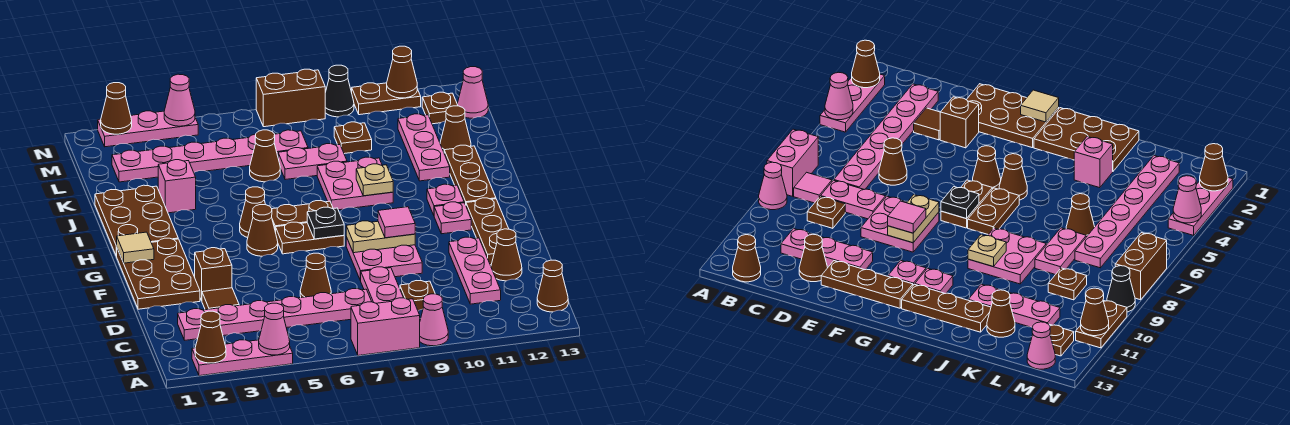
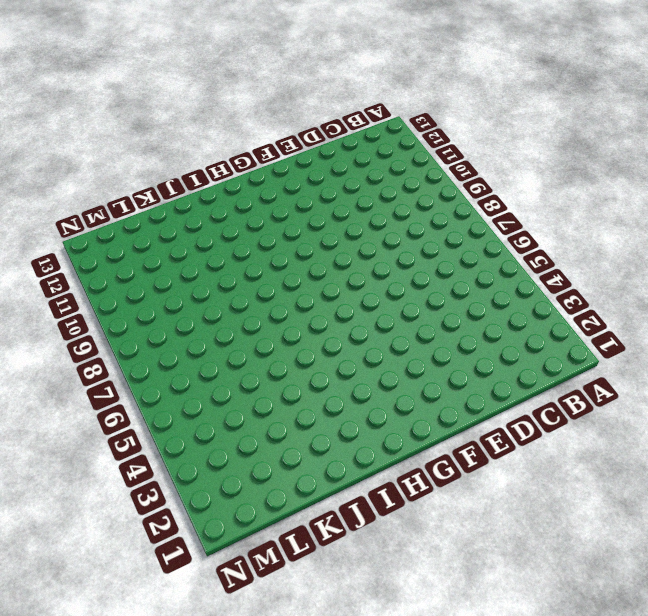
none -> pink 1x3 plate [192,340,293,376]
none -> pink 1x2 brick [351,298,420,355]
none -> pink 1x1 cone [420,294,448,346]
none -> pink 1x1 tile [794,172,832,203]

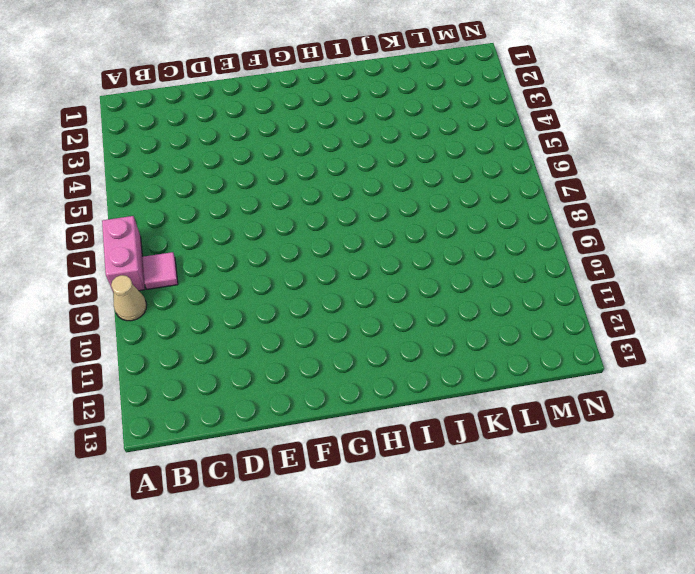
tan 1x1 cone [111,275,147,321] -> pink 1x1 cone [420,294,448,346]
none -> pink 1x3 plate [192,340,293,376]
none -> brown 1x1 cone [537,260,568,312]
none -> pink 1x6 plate [178,289,372,340]
none -> pink 1x2 plate [361,267,403,303]

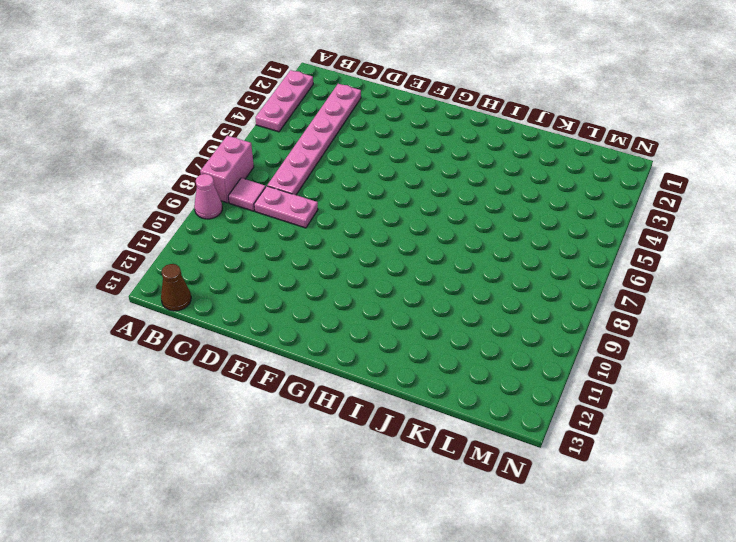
none -> brown 1x1 plate [400,281,435,311]
none -> pink 1x3 plate [449,237,501,304]
none -> brown 1x1 tile [202,288,239,310]
none -> brown 1x1 cone [300,253,331,298]

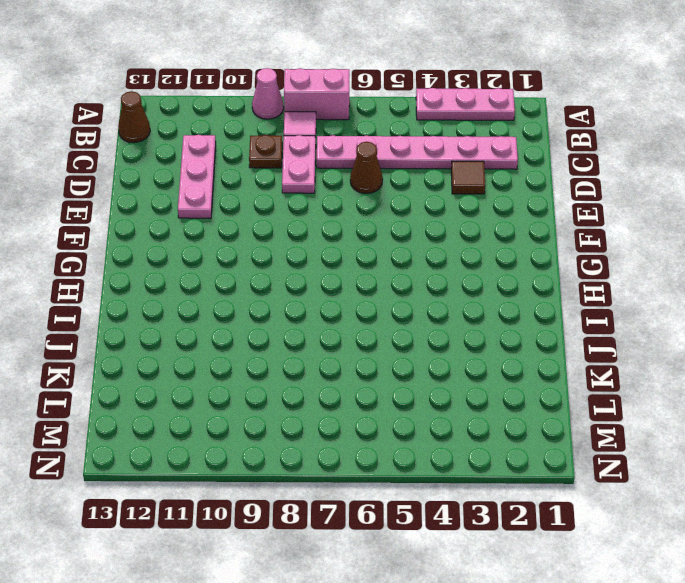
none -> brown 1x1 cone [491,229,522,281]
none -> brown 2x3 plate [117,238,200,309]
none -> brown 1x1 brick [195,248,232,301]
none -> pink 2x2 plate [346,237,422,281]

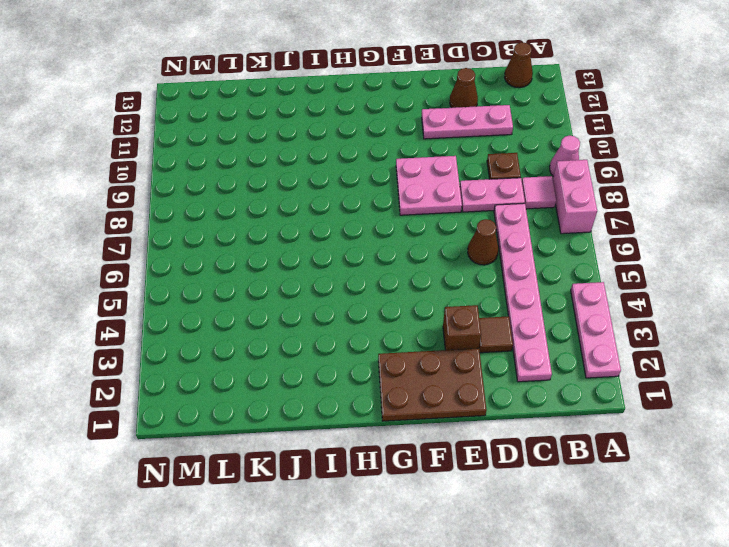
none -> brown 1x3 plate [466,198,509,265]
none -> brown 1x1 cone [247,205,278,256]
none -> brown 1x2 plate [276,222,344,254]
none -> pink 1x1 plate [434,202,471,234]

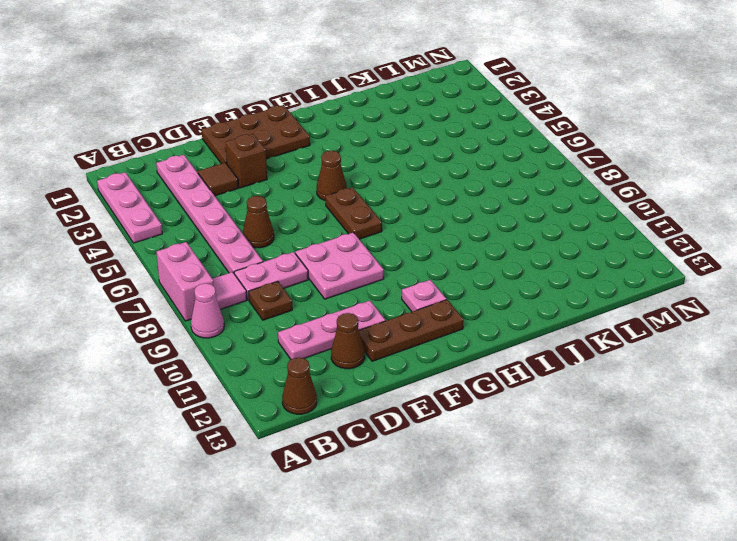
none -> brown 2x3 plate [95,185,178,256]
none -> brown 1x1 cone [240,187,266,238]
none -> brown 1x2 plate [272,201,333,232]
none -> pink 1x1 plate [427,184,464,215]

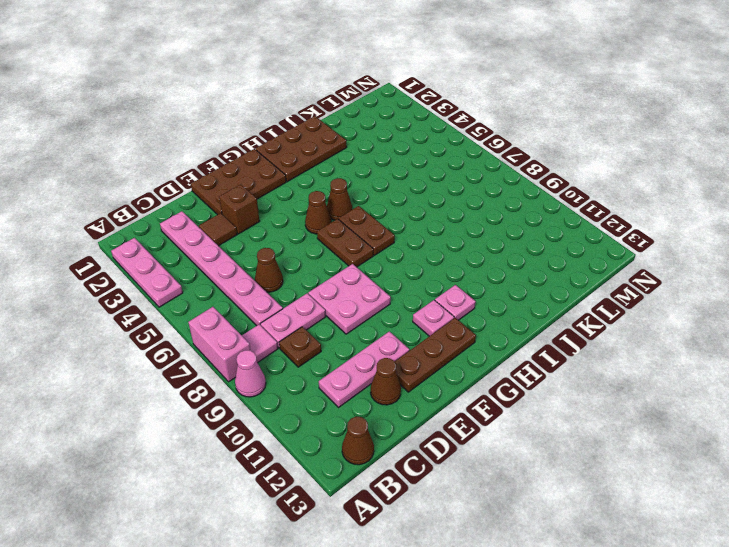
none -> brown 1x3 plate [444,145,496,205]
none -> pink 2x2 plate [317,157,393,210]
none -> pink 1x1 brick [158,160,196,213]
none -> pink 1x3 plate [398,114,450,181]

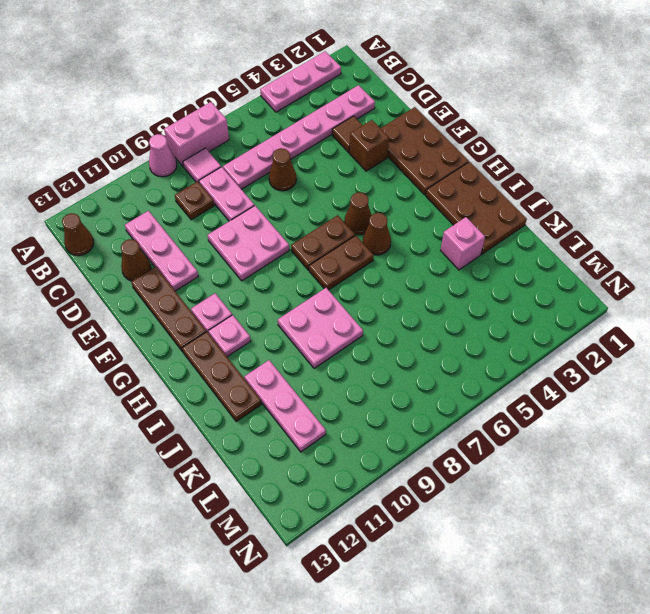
none -> brown 1x1 cone [250,130,280,182]
none -> pink 1x2 plate [278,144,347,180]
none -> brown 1x1 cone [440,106,471,152]
none -> pink 1x6 plate [112,130,308,182]

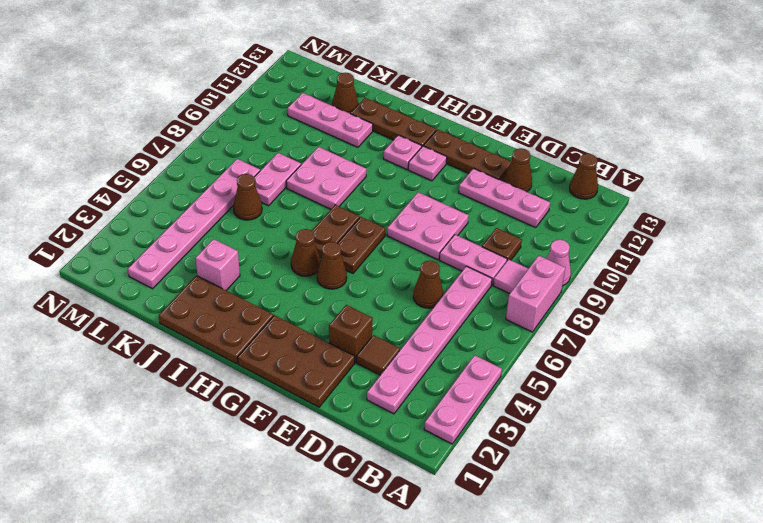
none -> brown 1x1 plate [334,122,372,154]
none -> brown 1x1 plate [422,92,458,124]
none -> pink 1x1 cone [457,67,488,118]
none -> pink 1x3 plate [98,111,198,147]

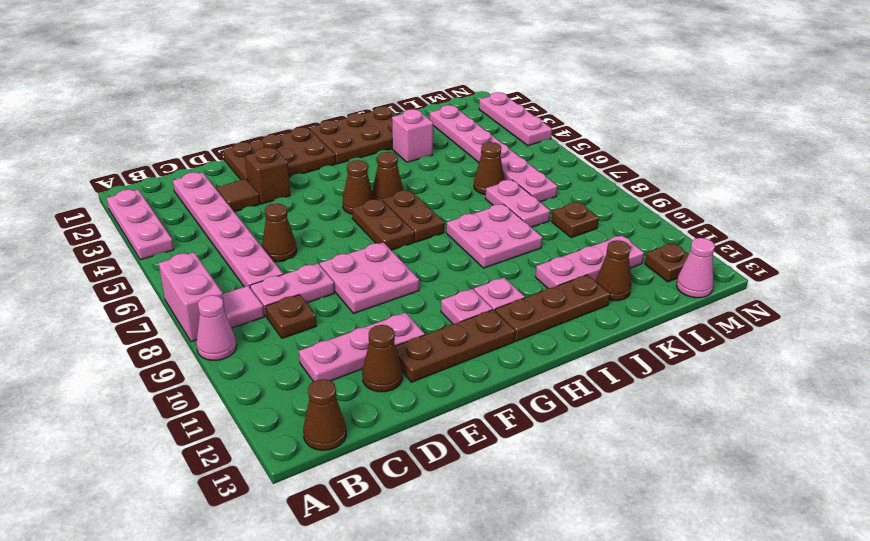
none -> brown 1x2 brick [256,69,325,127]
none -> black 1x1 cone [325,65,354,117]
none -> brown 1x2 plate [352,83,421,115]
none -> brown 1x1 cone [195,311,226,363]

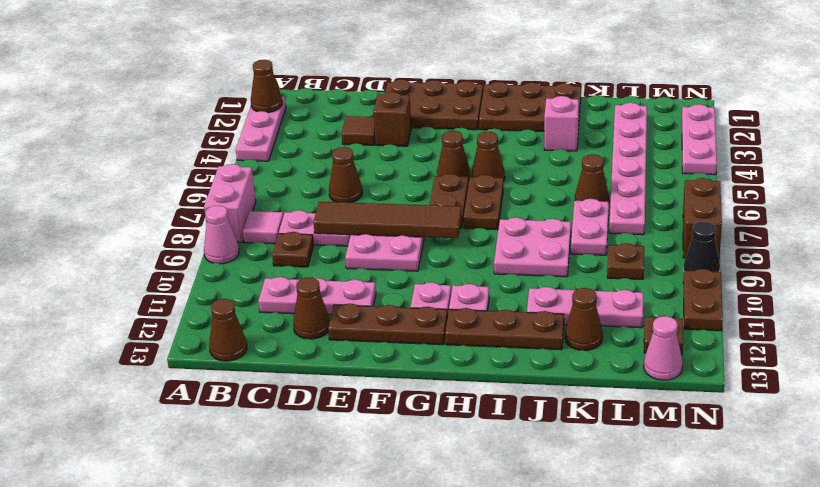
brown 1x4 tile [313,202,462,238] -> tan 1x2 plate [346,221,415,253]
none -> pink 1x6 plate [178,289,372,340]
none -> pink 1x1 cone [259,303,290,355]
none -> tan 1x1 tile [117,232,154,263]
none -> black 1x1 plate [307,207,344,239]

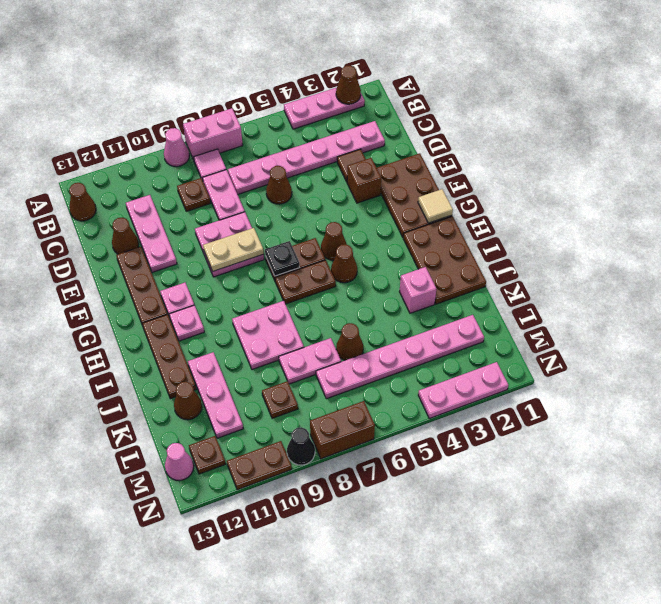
none -> pink 1x1 cone [259,303,290,355]
none -> tan 1x1 plate [356,164,393,196]
none -> brown 1x1 cone [101,83,132,134]
none -> pink 1x1 cone [164,74,195,126]

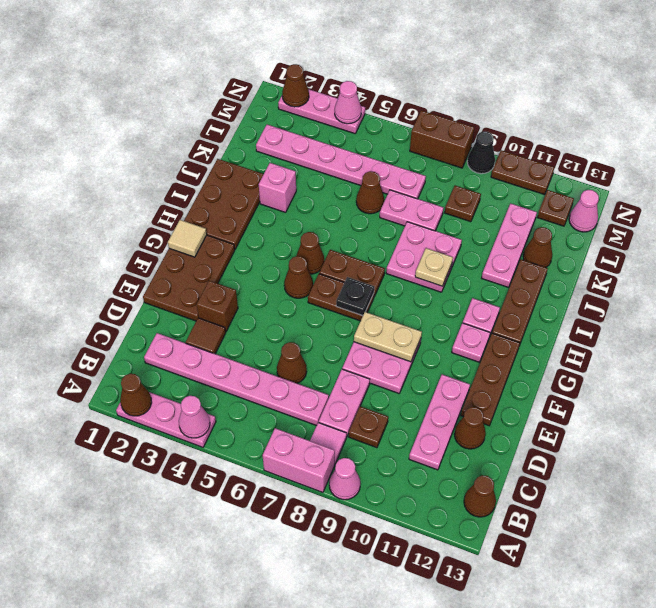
none -> brown 1x1 cone [387,46,417,98]
none -> pink 1x1 tile [378,207,415,238]

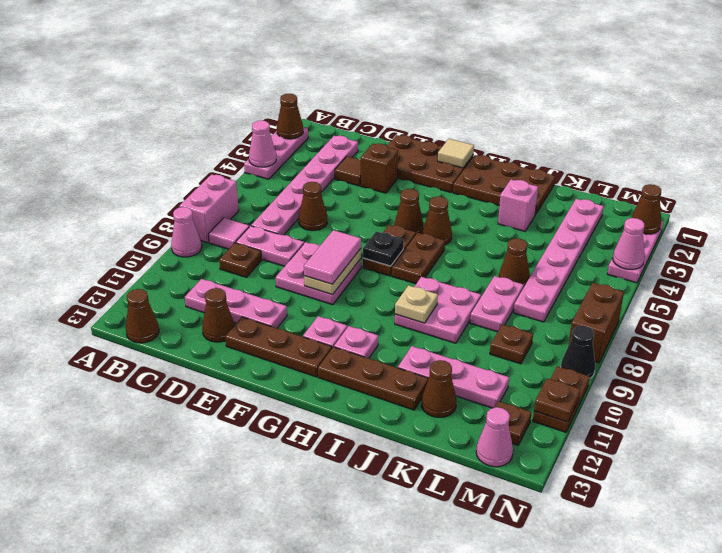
pink 1x2 tile [304,230,361,284] -> pink 1x1 tile [378,207,415,238]
brown 1x1 plate [534,378,580,422] -> brown 1x1 cone [387,46,417,98]

